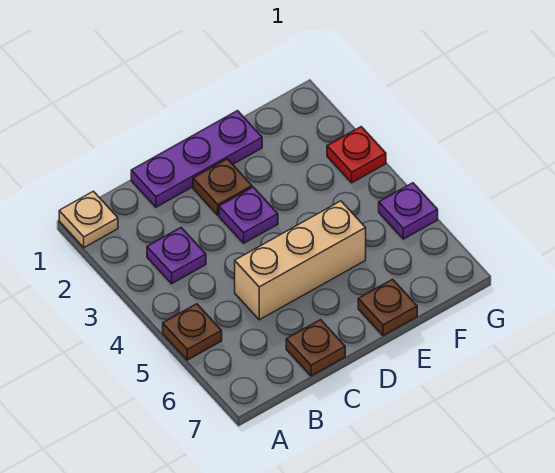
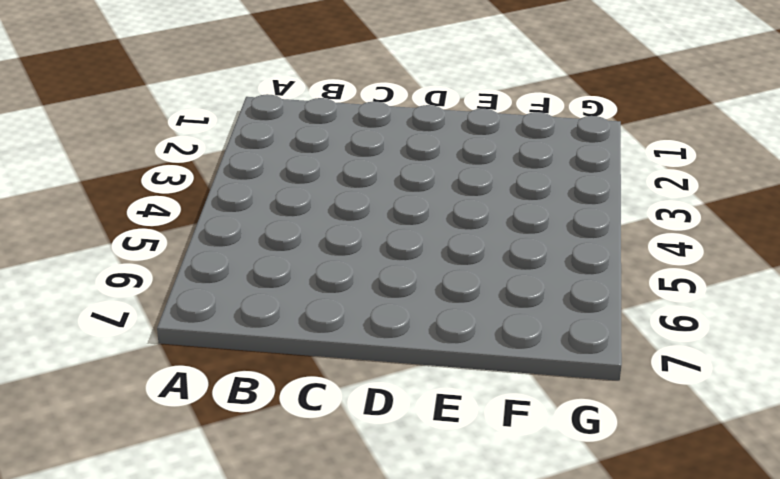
none -> tan 1x1 plate [59,191,118,248]
none -> brown 1x1 plate [163,304,222,360]

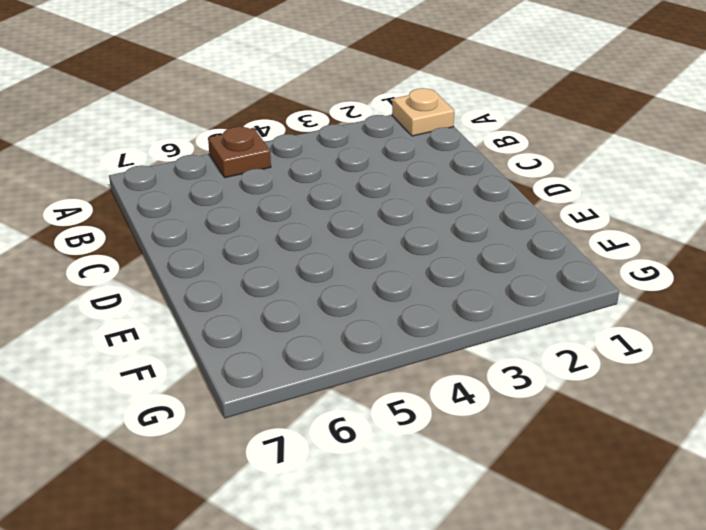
none -> purple 1x1 plate [147,228,206,284]
none -> purple 1x3 plate [131,111,262,207]

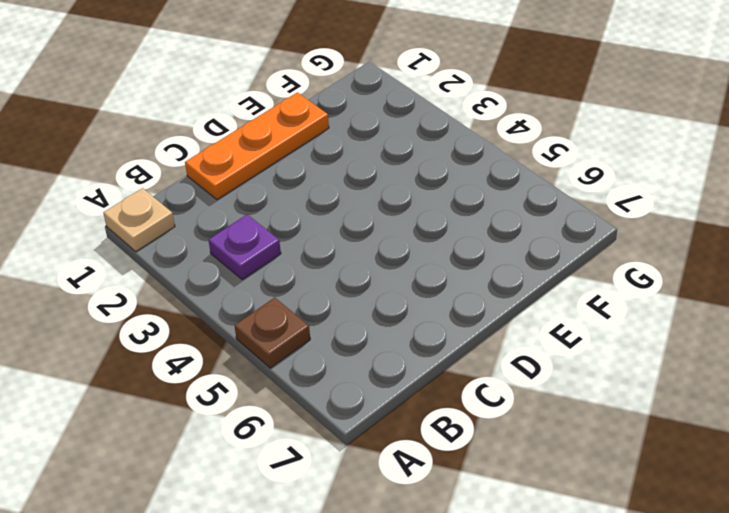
orange 1x3 plate [185,92,329,200] -> purple 1x3 plate [131,111,262,207]
none -> tan 1x3 brick [235,201,366,320]
none -> brown 1x1 plate [286,320,345,376]

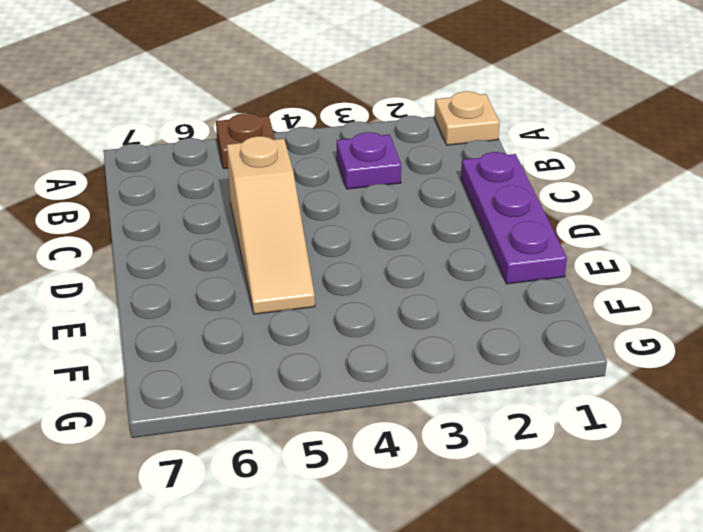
tan 1x3 slope [227,136,315,314] -> tan 1x3 brick [235,201,366,320]
none -> brown 1x1 plate [286,320,345,376]
none -> brown 1x1 plate [193,159,252,215]

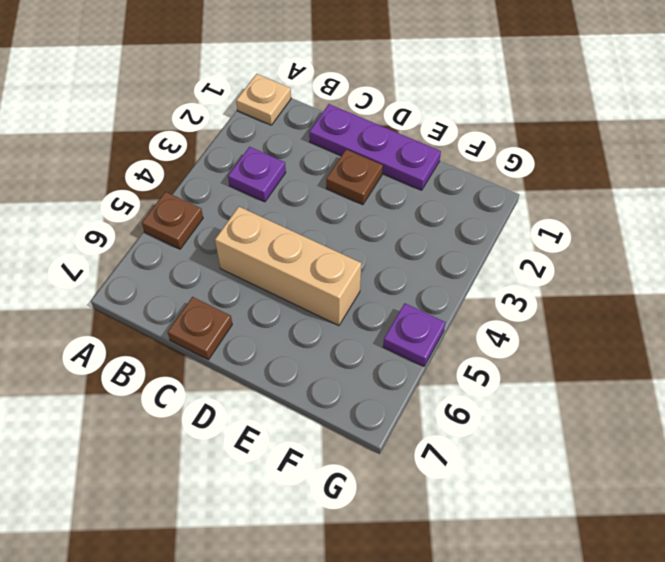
none -> purple 1x1 plate [219,187,278,243]
none -> brown 1x1 plate [358,279,417,336]

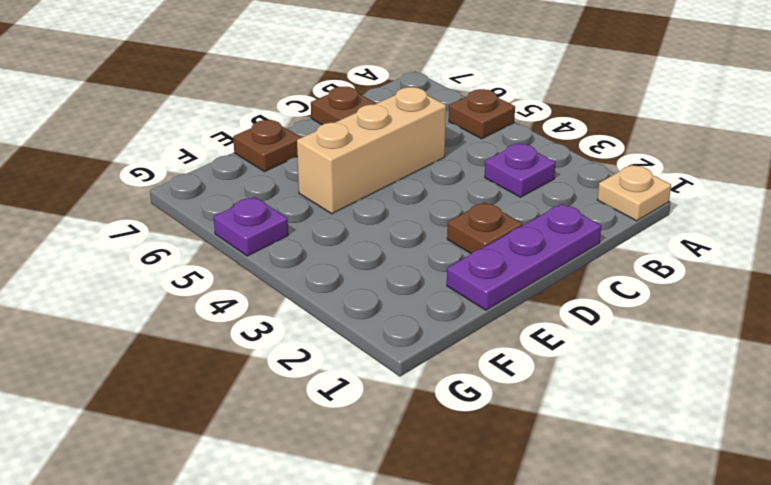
none -> purple 1x1 plate [219,187,278,243]
none -> red 1x1 plate [327,127,386,183]

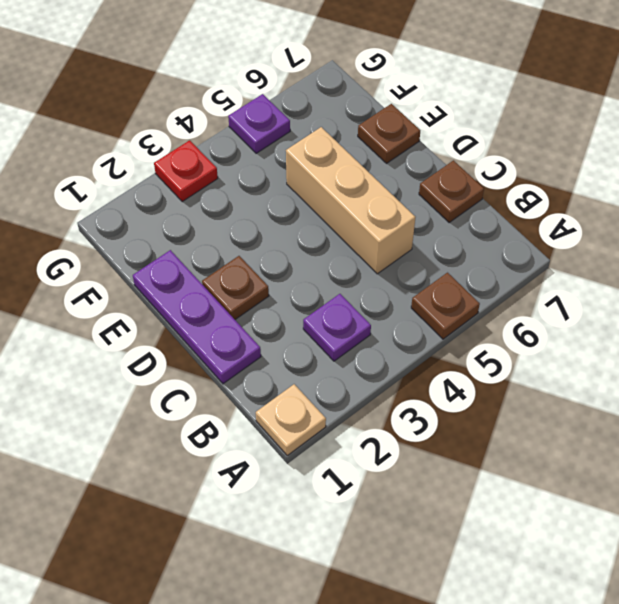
none -> purple 1x1 plate [219,187,278,243]

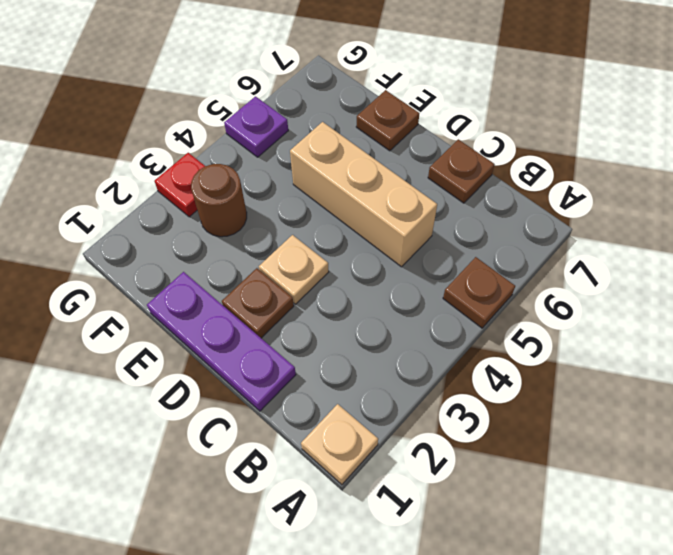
tan 1x1 plate [259,235,329,304] -> purple 1x1 plate [219,187,278,243]
brown 1x1 round brick [191,164,247,237] -> none
none -> purple 1x1 plate [147,228,206,284]

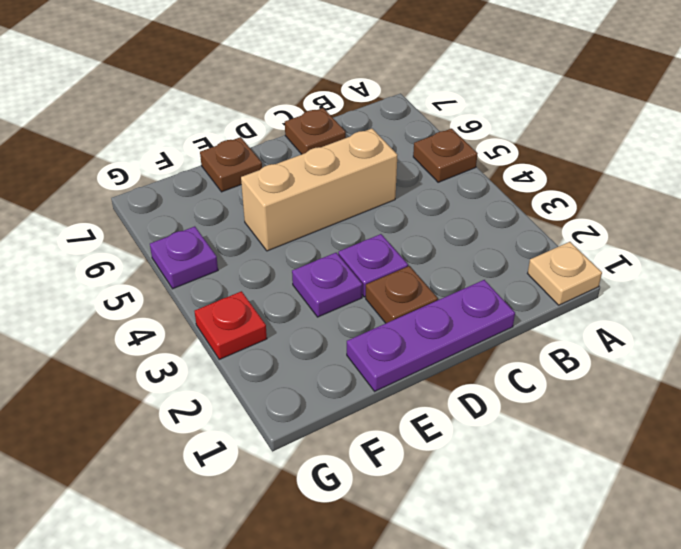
purple 1x1 plate [292,253,362,317] -> purple 1x1 plate moved to [147,228,206,284]

